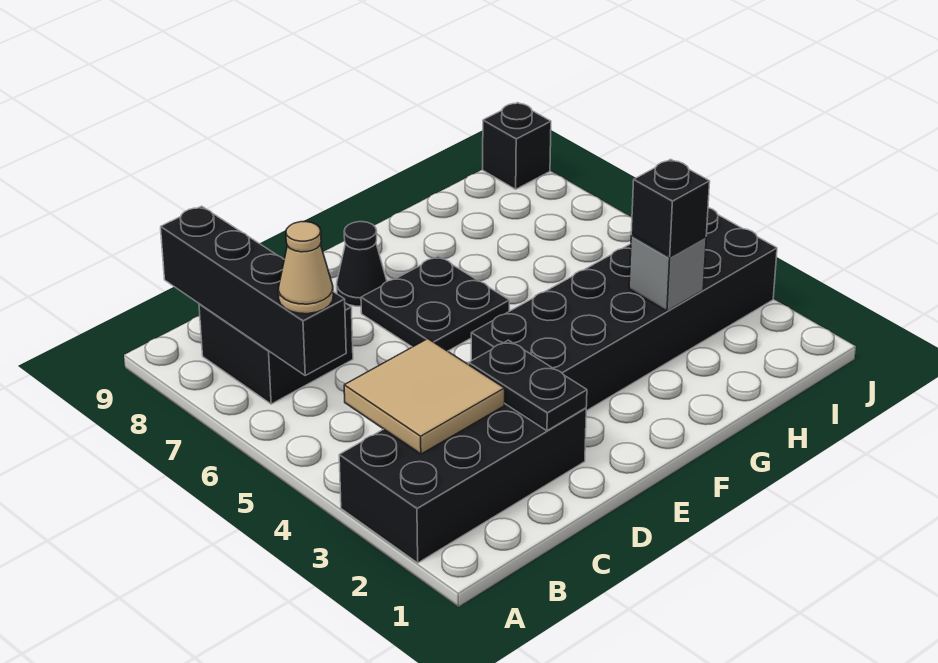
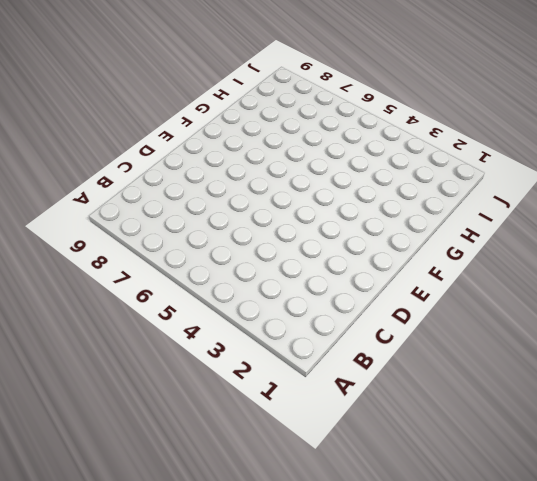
none -> black 2x4 brick [339,403,586,563]
none -> black 2x2 brick [199,303,353,404]
none -> black 2x6 brick [471,208,777,411]

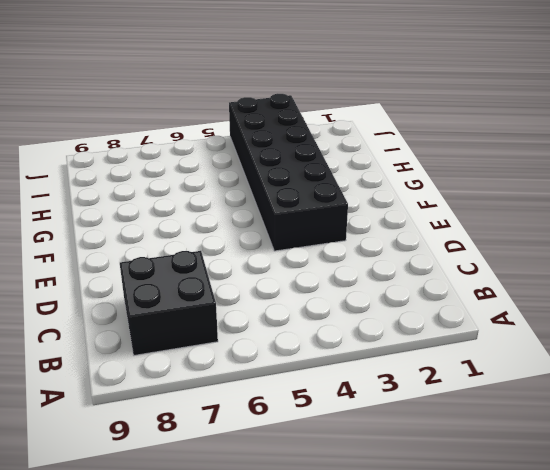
none -> black 2x4 brick [339,403,586,563]
none -> black 2x2 plate [361,256,509,351]
none -> black 1x1 cone [337,222,387,307]

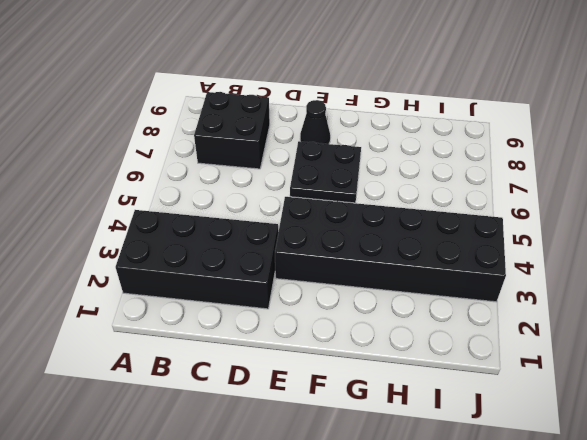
none -> black 1x1 brick [483,103,551,189]
none -> tan 2x2 tile [344,339,505,454]
none -> black 1x4 brick [161,206,346,375]

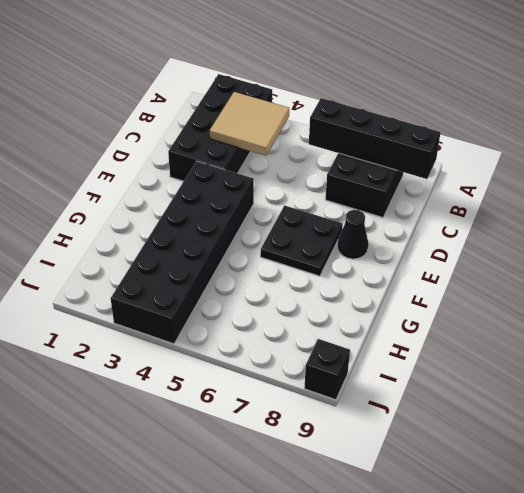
none -> black 1x2 plate [469,340,587,431]
none -> grey 1x1 brick [629,235,706,311]
none -> tan 1x1 cone [278,222,333,314]

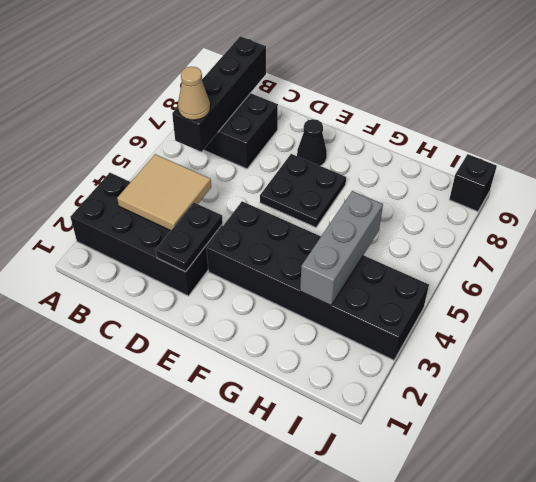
grey 1x3 brick [300,191,383,306] -> grey 1x1 brick [629,235,706,311]
none -> black 1x1 brick [631,159,710,257]

